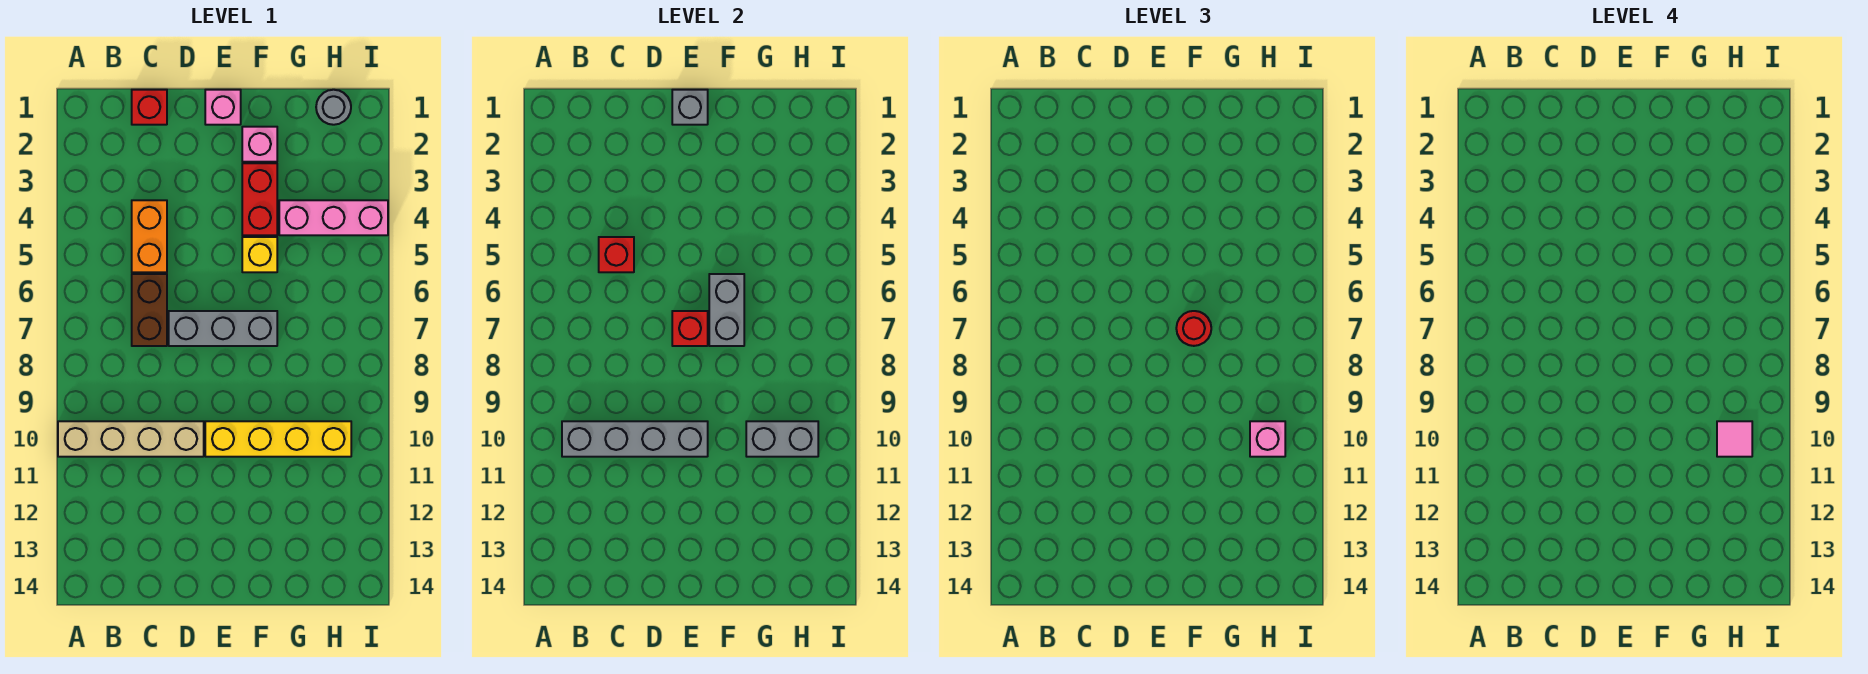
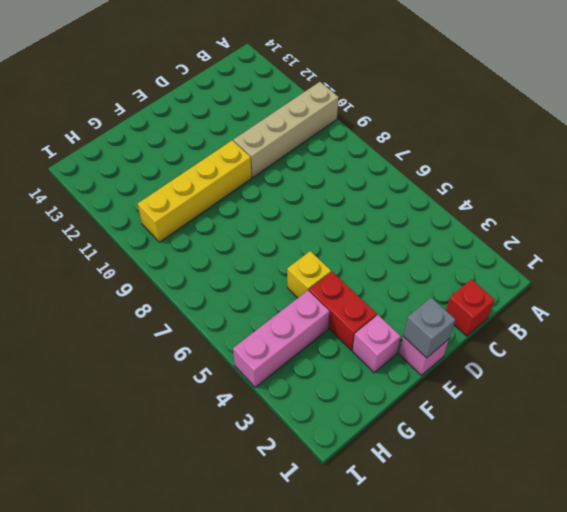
none -> orange 1x2 brick [132,200,167,272]
none -> brown 1x2 brick [132,274,167,346]
none -> grey 1x3 brick [169,311,277,346]

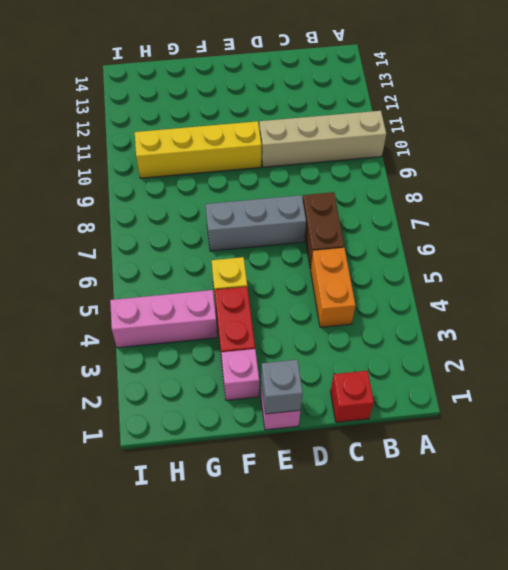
none -> grey 1x1 round brick [316,90,351,125]
none -> grey 1x4 brick [562,421,708,457]
none -> red 1x1 brick [599,237,634,272]

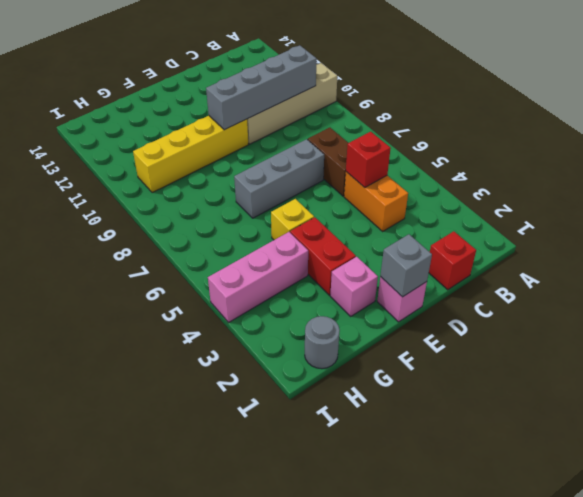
none -> red 1x1 brick [672,311,708,346]
none -> grey 1x2 brick [709,274,744,346]
none -> grey 1x2 brick [746,421,818,457]

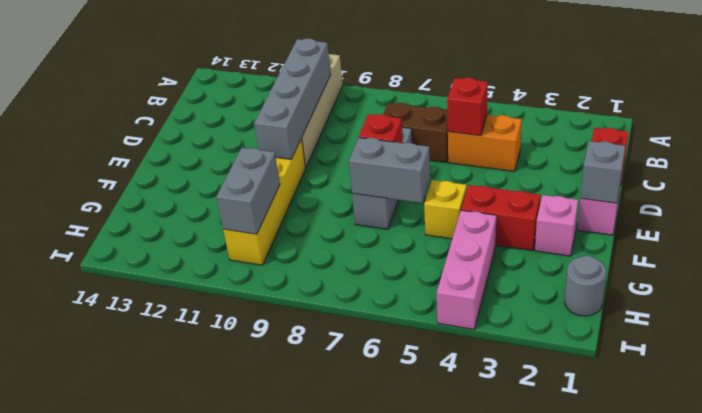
none -> red 1x1 round brick [1176,311,1211,346]
none -> pink 1x1 brick [1250,421,1285,457]
none -> pink 1x1 tile [1717,421,1752,457]

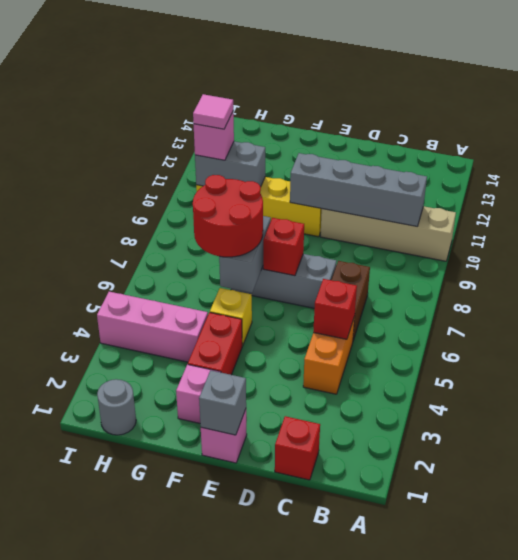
red 2x2 round brick [193,175,263,257] -> red 1x1 round brick [1176,311,1211,346]

